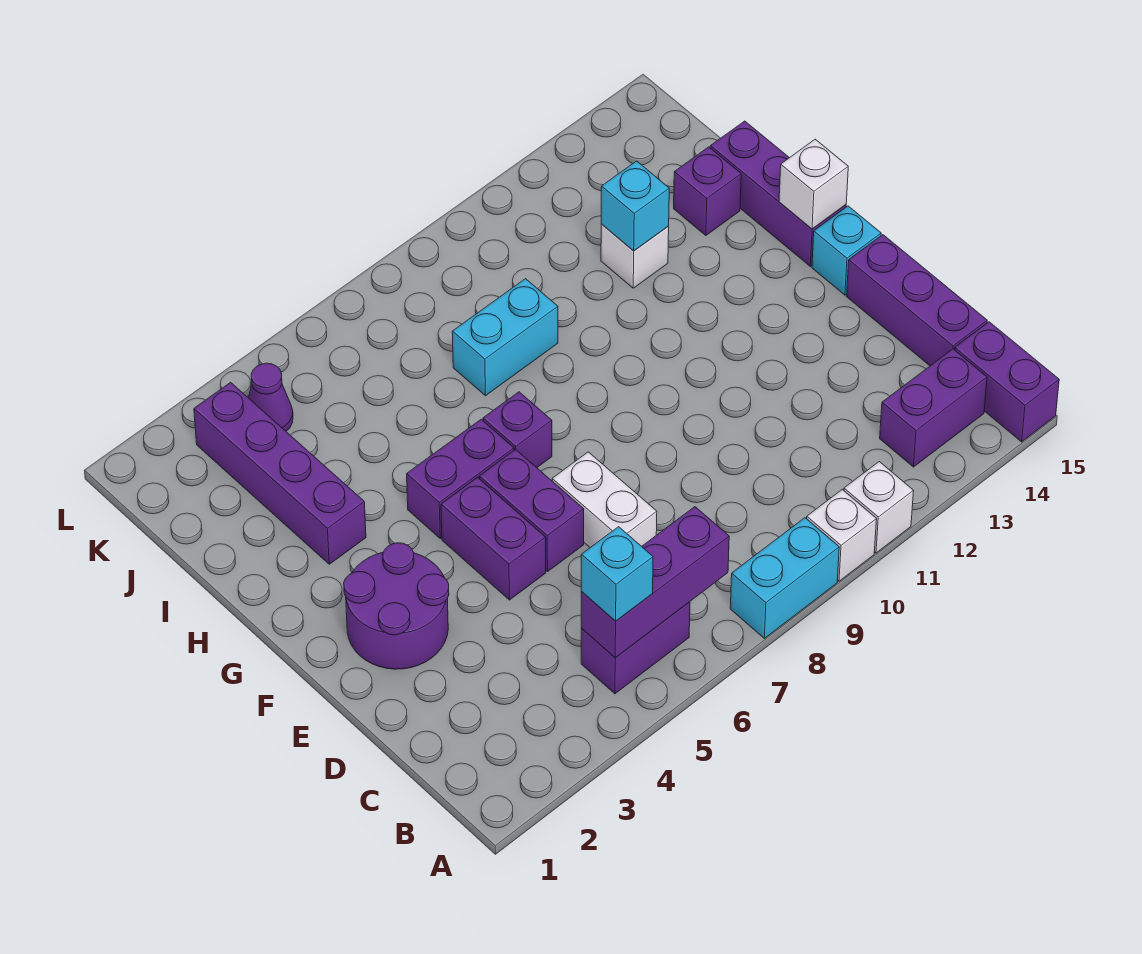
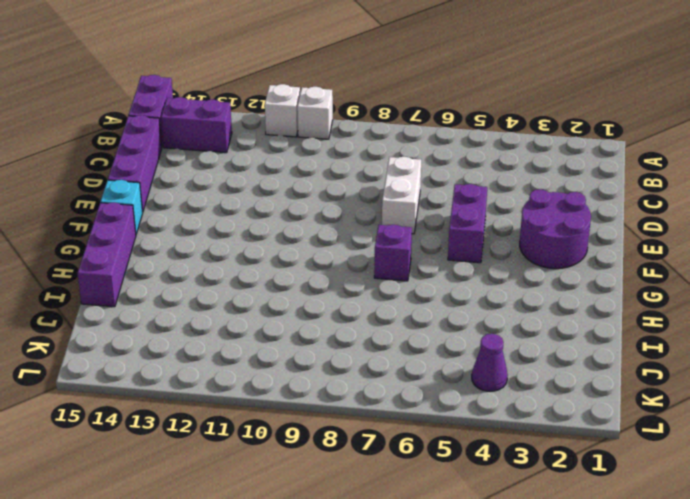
none -> cyan 1x2 brick [730,518,839,638]
none -> purple 1x2 brick [581,602,690,694]
none -> purple 1x2 brick [479,449,584,572]

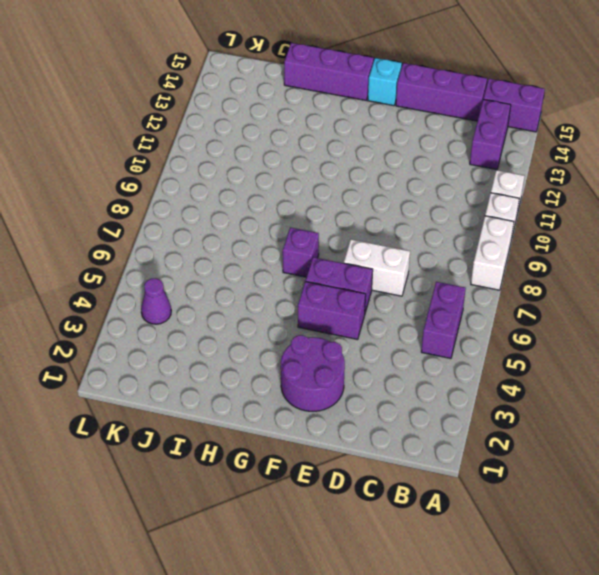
white 1x2 brick [471,216,514,290] -> cyan 1x2 brick [730,518,839,638]
none -> purple 1x2 brick [407,420,514,538]
none -> purple 1x4 brick [194,382,366,564]
none -> cyan 1x2 brick [452,279,558,396]

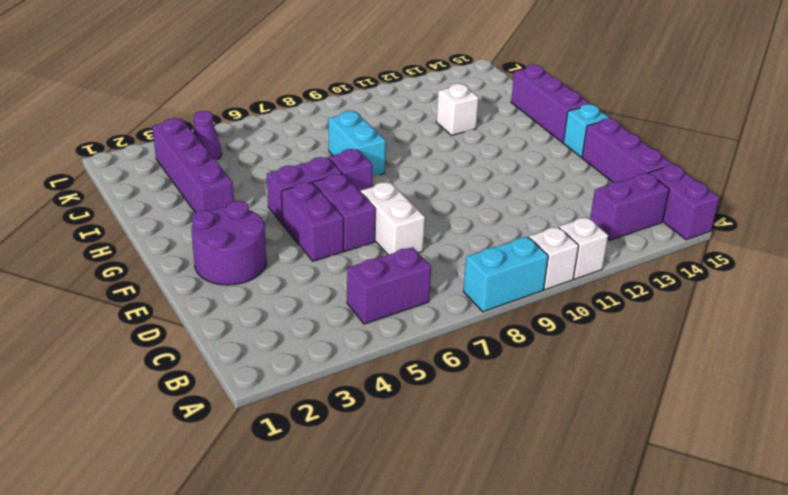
cyan 1x2 brick [328,111,386,177] -> cyan 1x2 brick turned to [452,279,558,396]
none -> purple 1x1 brick [674,147,741,236]
none -> purple 1x3 brick [581,507,729,658]
none -> white 1x1 brick [779,139,848,229]

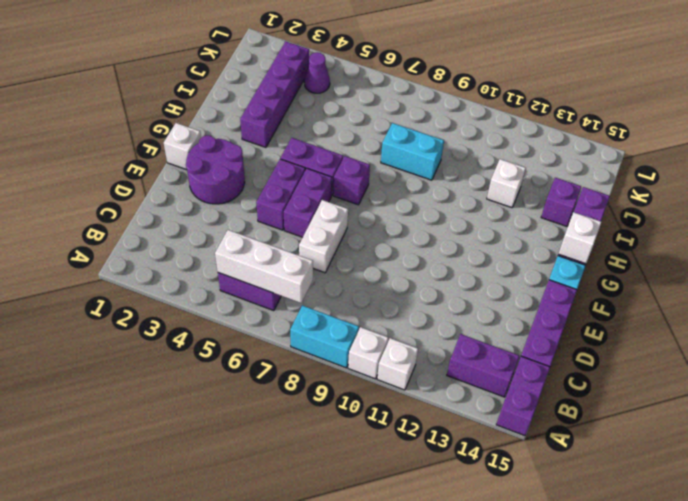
white 1x3 brick [215,230,313,303] -> purple 1x3 brick [581,507,729,658]
white 1x1 brick [164,123,201,170] -> none
none -> cyan 1x1 brick [601,161,669,251]
none -> cyan 1x1 brick [581,527,653,621]

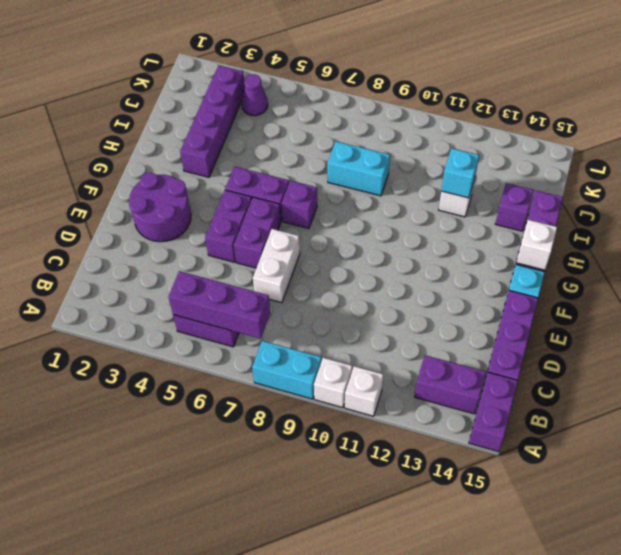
none -> cyan 1x1 brick [581,527,653,621]

